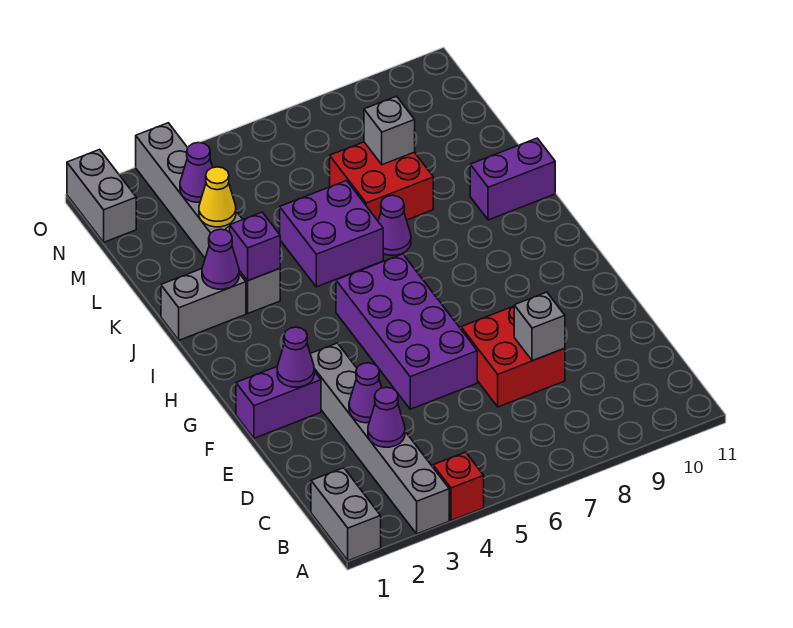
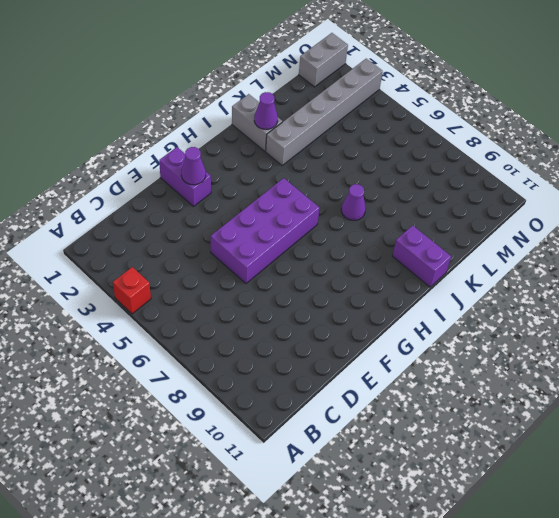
none -> grey 1x2 brick [311,468,381,561]
none -> grey 1x6 brick [310,343,449,534]
none -> red 2x2 brick [461,306,565,407]

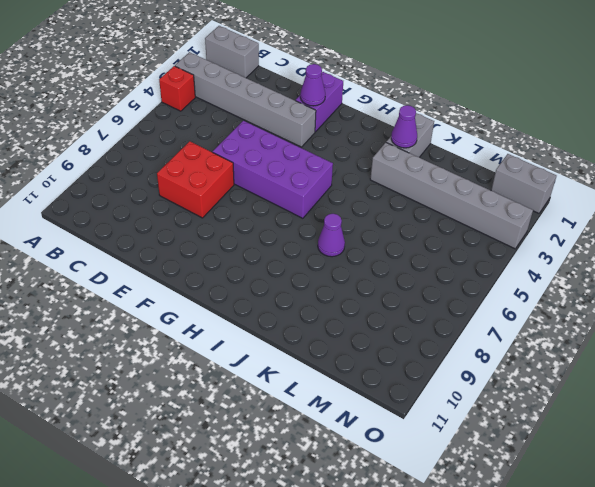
none -> purple 2x2 brick [280,181,383,287]
none -> purple 1x2 brick [470,138,555,220]
none -> red 2x2 brick [330,142,433,221]

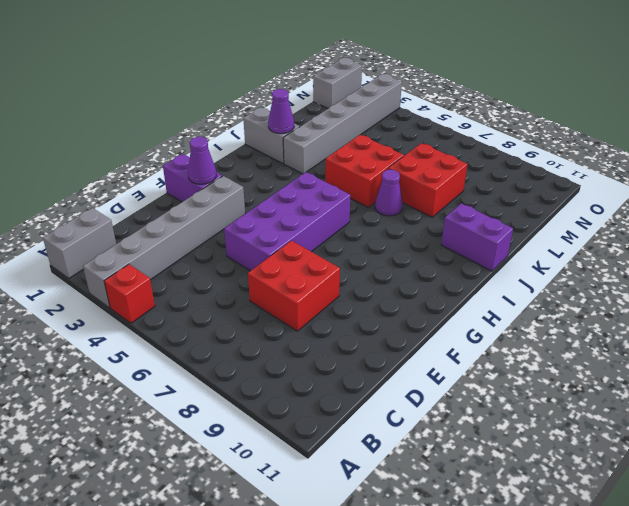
red 2x2 brick [325,135,404,207] -> purple 2x2 brick [280,181,383,287]
none -> purple 1x1 cone [368,387,405,447]
none -> purple 1x1 cone [349,363,382,423]
none -> grey 1x1 brick [514,292,565,361]

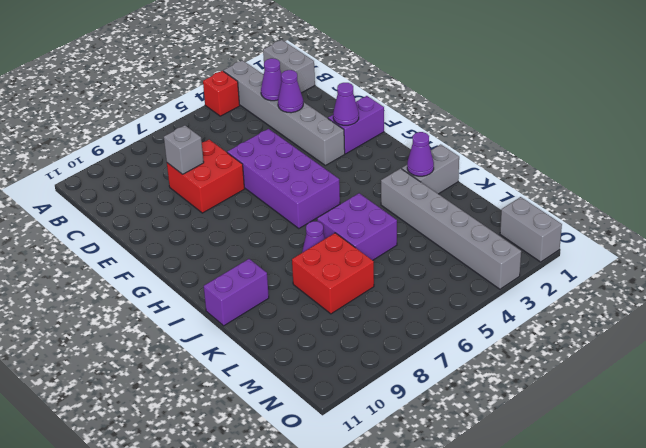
none -> purple 1x1 brick [230,212,280,281]
none -> yellow 1x1 cone [199,167,236,227]
none -> grey 1x1 brick [364,96,415,165]

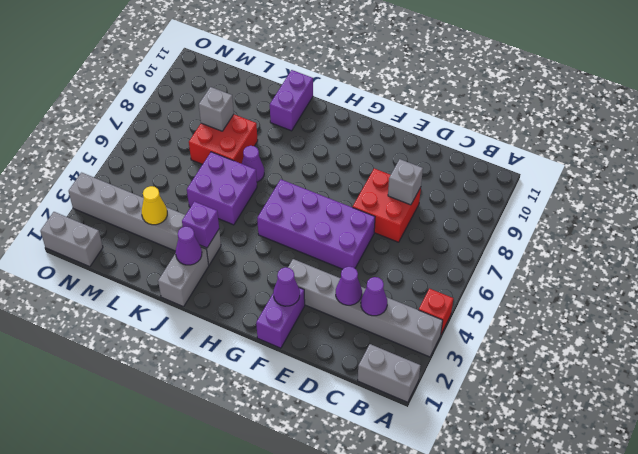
none -> purple 1x1 cone [180,142,213,202]

